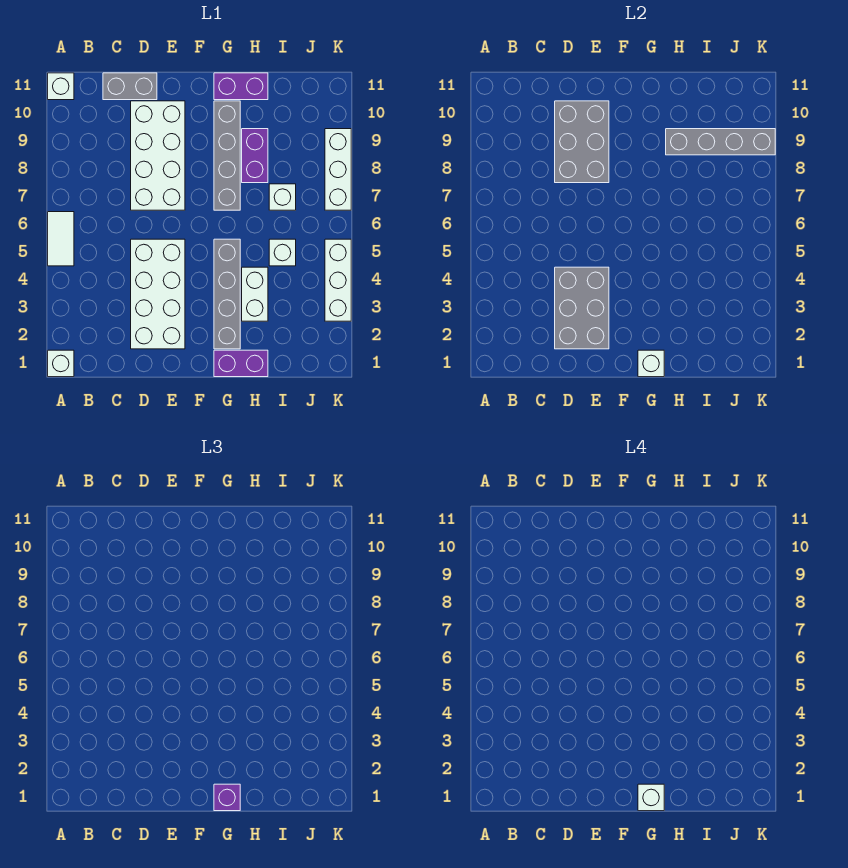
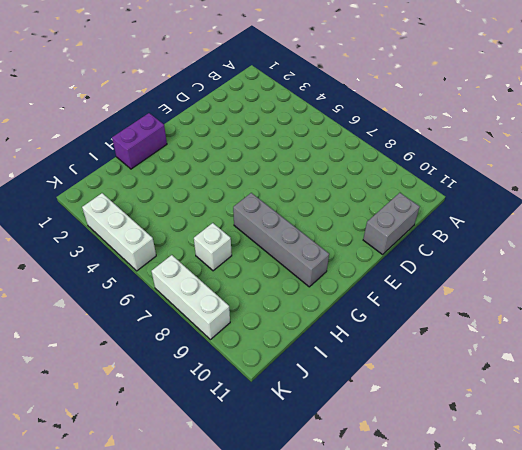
none -> white 1x1 brick [48,350,74,377]
none -> white 1x2 tile [48,212,74,266]
none -> white 1x1 brick [48,73,74,100]

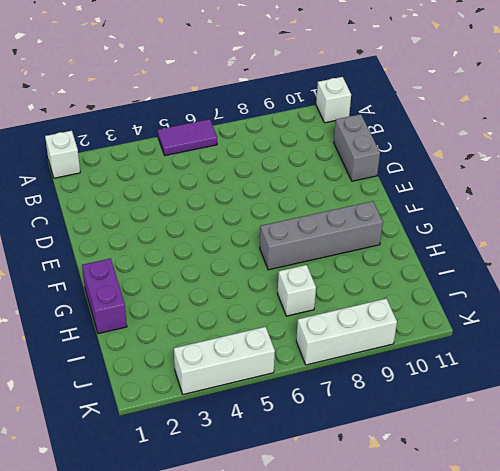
purple 1x2 tile [158,119,217,156] -> white 1x2 tile [48,212,74,266]
none -> white 2x4 brick [131,239,185,349]
none -> white 2x4 brick [131,101,185,210]
none -> grey 1x4 brick [214,239,240,349]

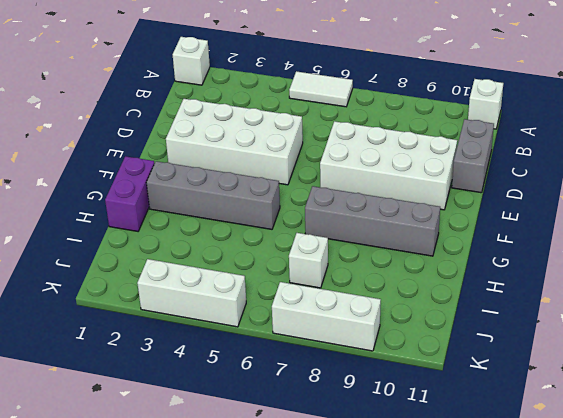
none -> purple 1x2 brick [214,73,268,100]
none -> white 1x2 brick [242,267,268,321]
none -> purple 1x2 brick [242,129,268,183]

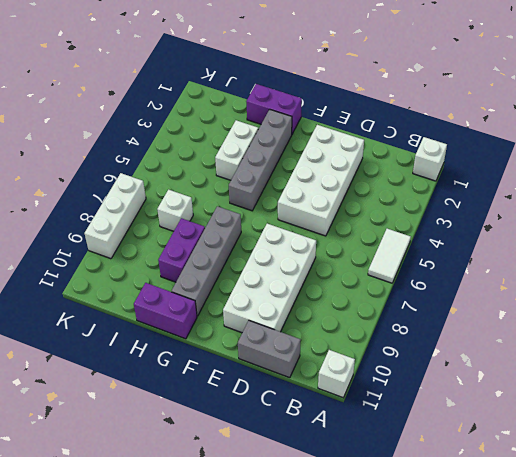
none -> white 1x1 brick [269,239,296,266]
none -> white 1x3 brick [325,239,351,321]
none -> grey 2x3 brick [555,267,609,349]

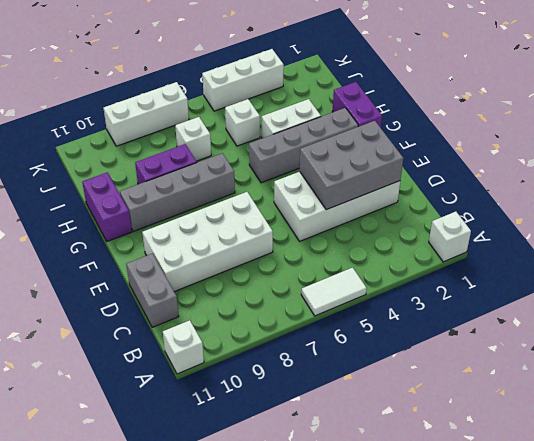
none -> grey 2x3 brick [555,101,609,183]
none -> white 1x1 brick [638,350,664,377]
none -> grey 1x4 brick [666,129,775,155]

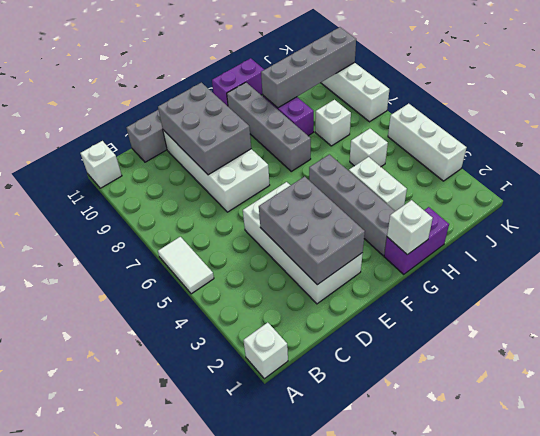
none -> purple 1x1 brick [214,784,240,811]
none -> white 1x1 brick [638,784,664,811]

